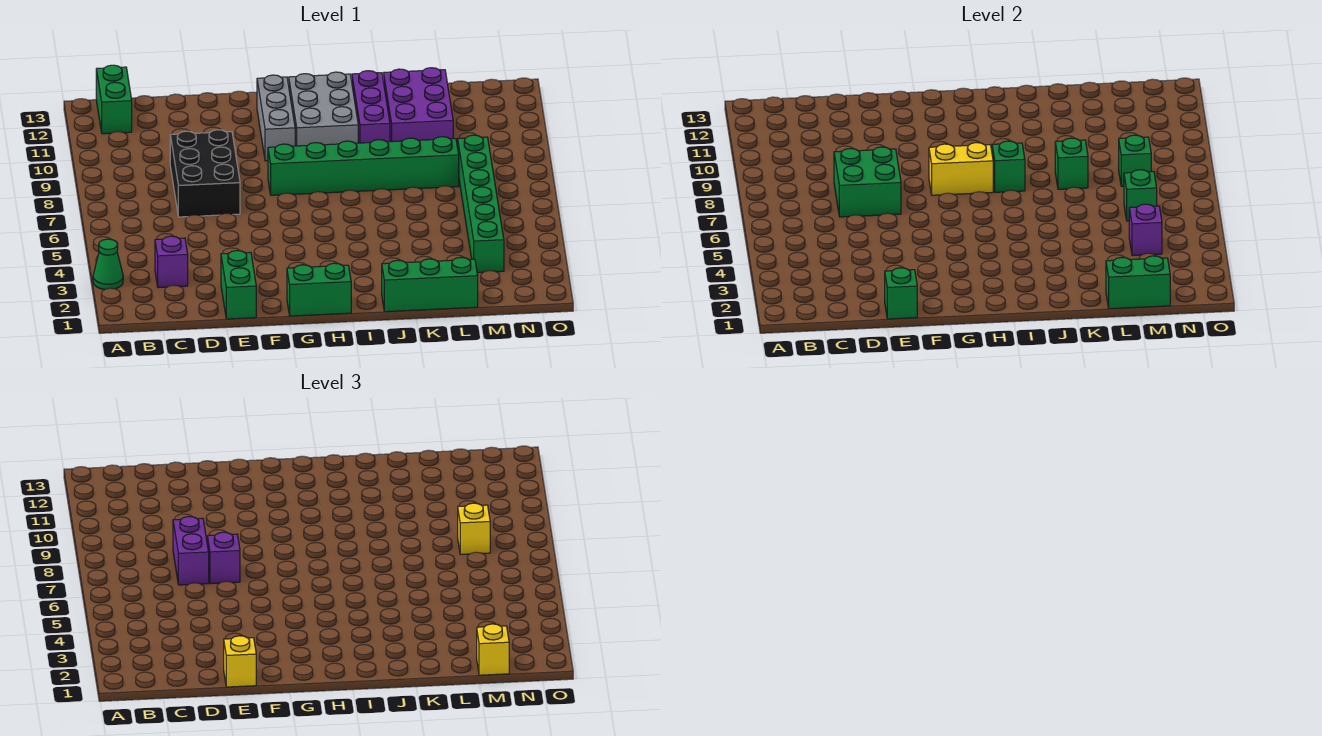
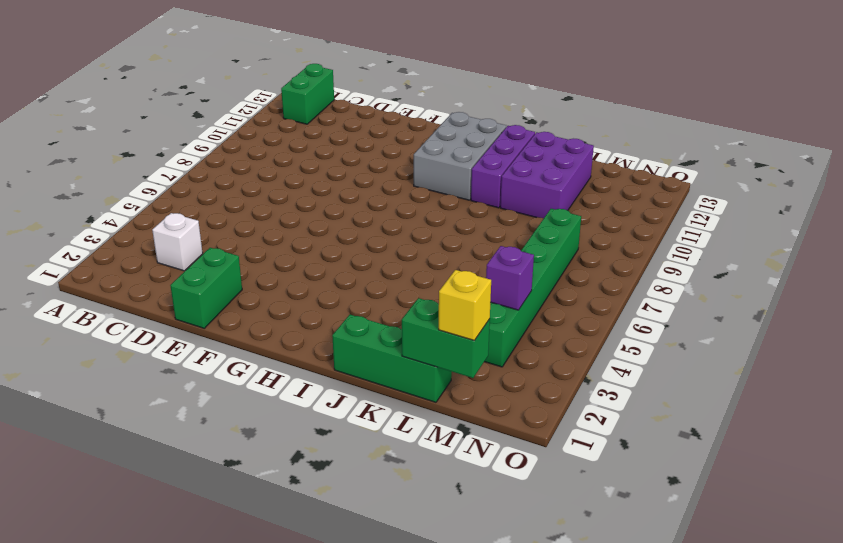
white 1x1 brick [152,213,203,271] -> purple 1x1 brick [155,236,188,288]
none -> green 1x1 cone [93,239,123,290]
none -> black 2x3 brick [170,130,240,217]
none -> green 1x2 brick [287,263,351,316]

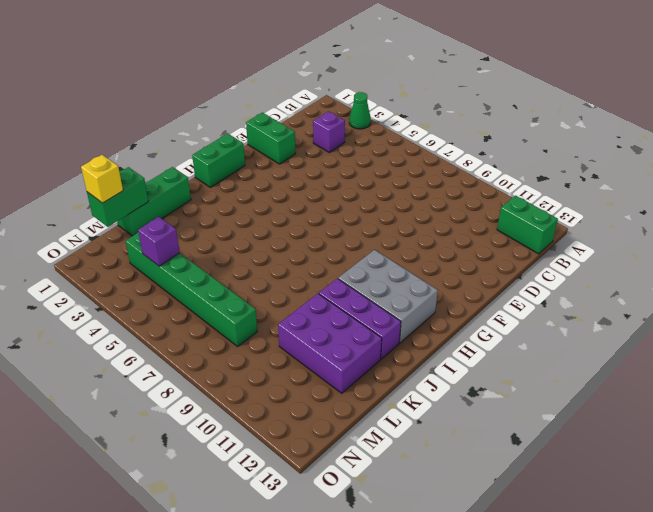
none -> black 2x3 brick [170,130,240,217]
none -> green 1x6 brick [268,137,459,195]
none -> grey 1x3 brick [257,75,295,161]

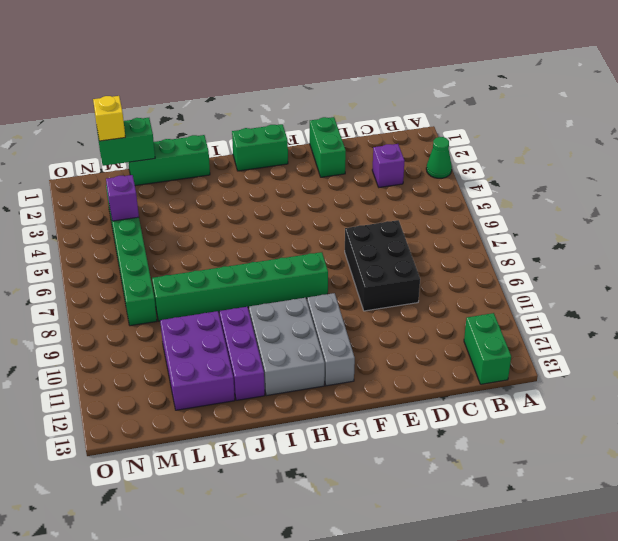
none -> green 2x2 brick [834,147,901,217]
none -> green 1x1 brick [885,268,917,319]
none -> yellow 1x2 brick [929,143,993,195]

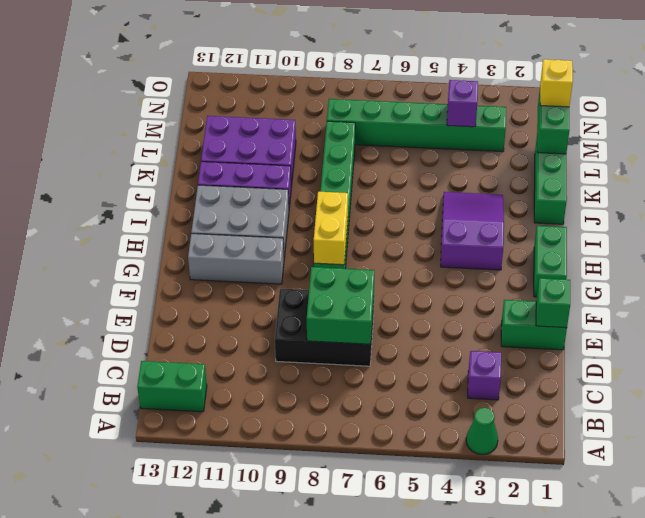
purple 2x3 slope [441,192,504,270] -> none
none -> green 1x1 brick [992,141,1025,192]
none -> green 1x1 brick [1055,138,1088,189]
none -> green 1x1 brick [1124,170,1157,221]

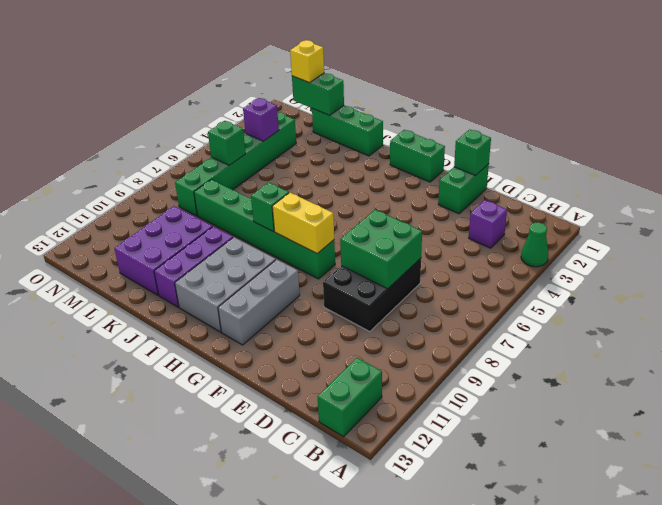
none -> green 1x1 brick [1055,138,1088,189]
none -> green 1x1 brick [1119,135,1151,186]
none -> purple 1x2 brick [173,517,209,585]

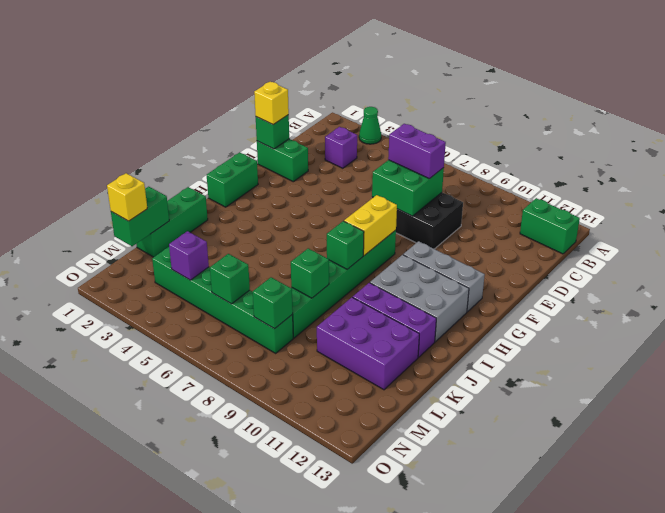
none -> purple 1x1 brick [207,532,240,584]
none -> yellow 1x1 brick [458,503,490,554]

